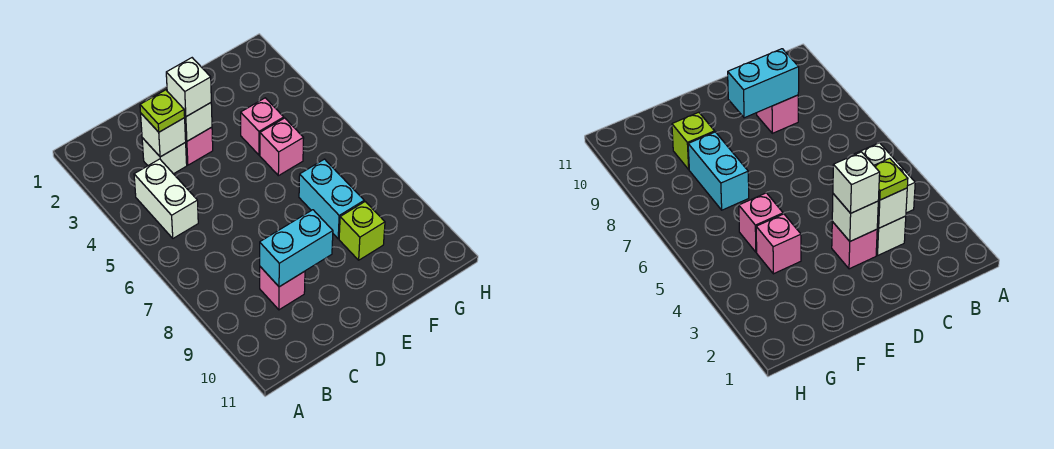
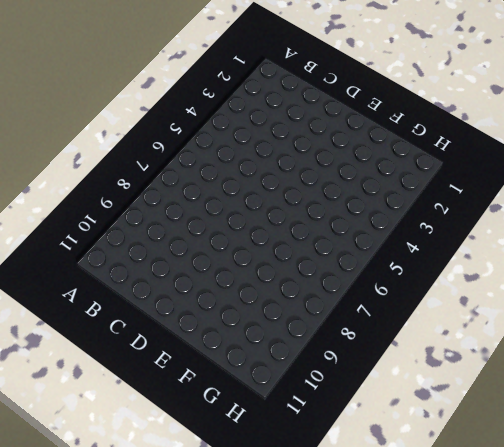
none -> white 1x2 brick [134,159,198,238]
none -> white 1x1 brick [142,138,187,174]
none -> pink 1x1 brick [260,267,305,310]

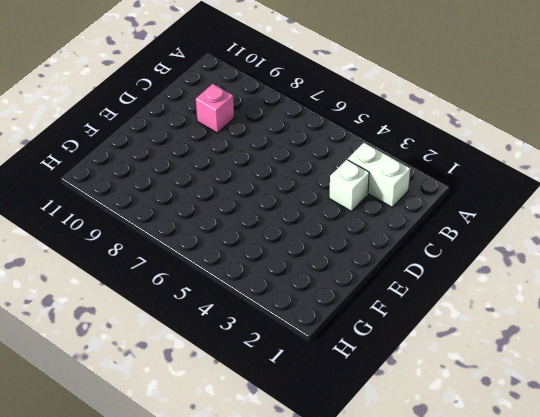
white 1x2 brick [348,143,410,207] -> white 1x2 brick moved to [134,159,198,238]
none -> pink 1x1 brick [186,127,213,165]
none -> pink 1x1 brick [241,98,284,155]
none -> pink 1x1 brick [260,118,304,176]

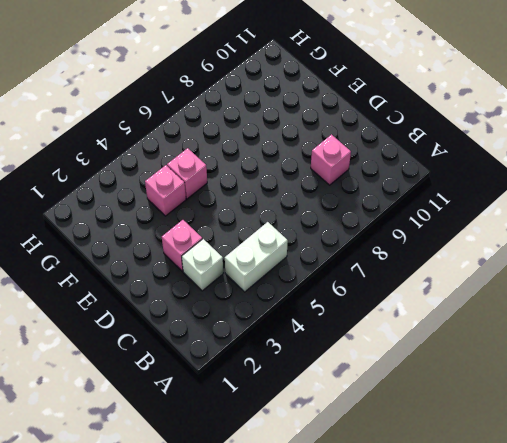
none -> cyan 1x2 brick [299,159,364,239]
none -> lime 1x1 brick [339,202,385,260]
none -> white 1x1 brick [141,114,186,157]

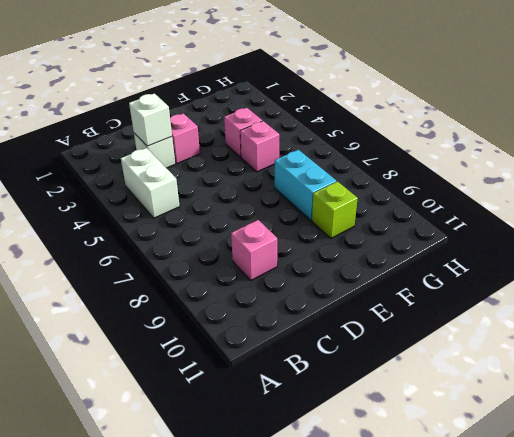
none -> cyan 1x2 brick [260,210,333,287]
none -> white 1x1 brick [185,103,212,141]
none -> lime 1x1 plate [140,90,185,132]

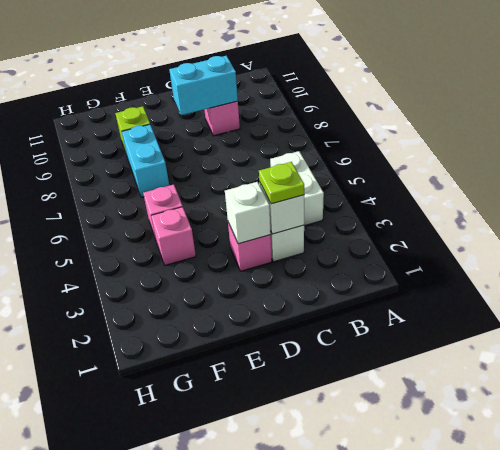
none -> white 1x1 brick [166,58,211,117]

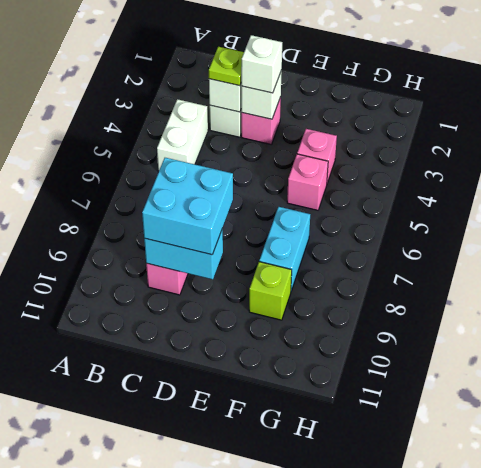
cyan 2x2 brick [142,158,233,255] -> none

